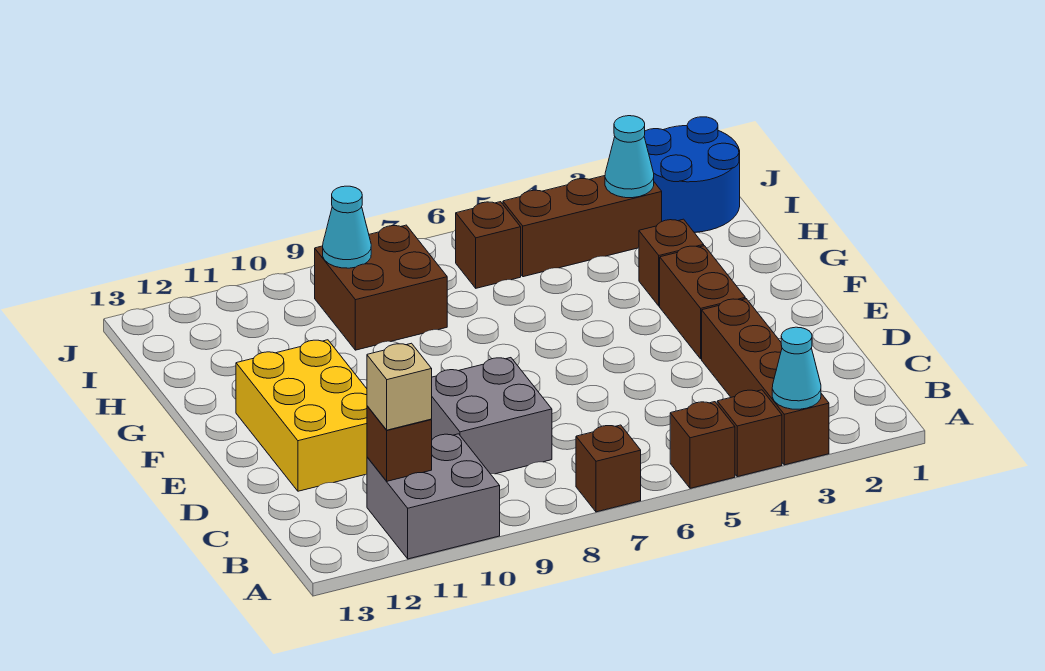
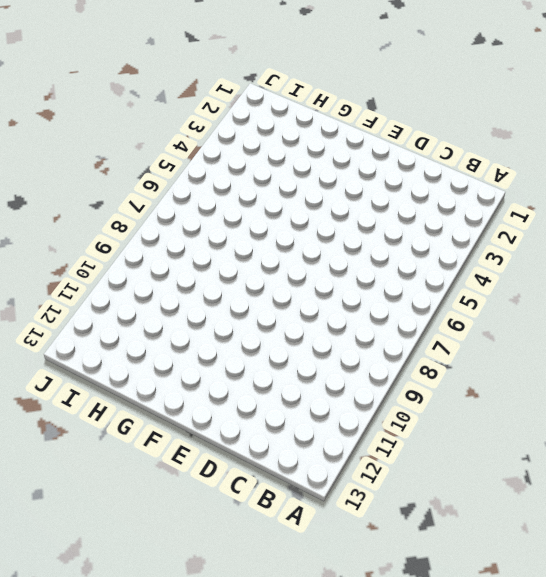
none -> brown 1x4 brick [702,299,829,465]
none -> brown 1x1 brick [717,390,782,477]
none -> brown 1x1 brick [670,402,735,488]

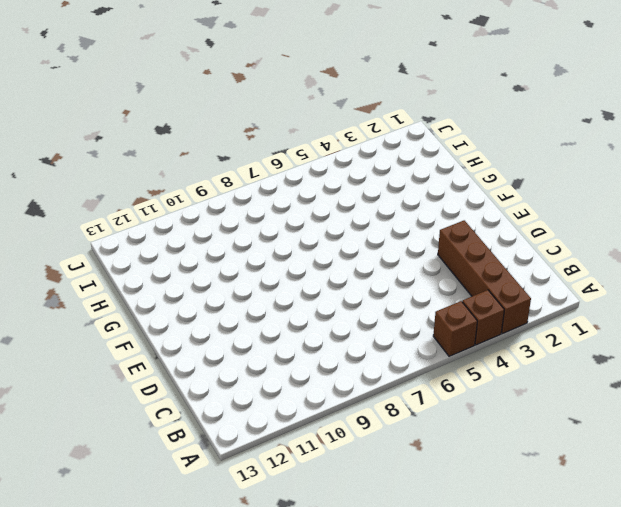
none -> brown 1x1 brick [576,425,641,512]
none -> grey 2x2 brick [367,434,500,559]
none -> grey 2x2 brick [431,358,552,474]

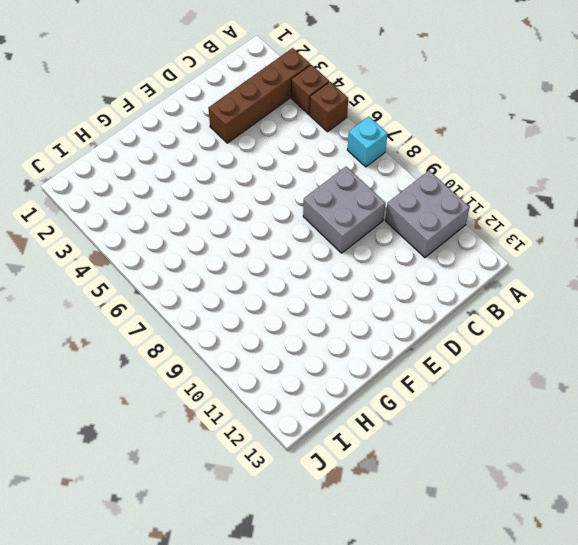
cyan 1x1 brick [347,116,387,167] -> brown 1x1 brick [576,425,641,512]
none -> yellow 2x3 brick [236,340,367,491]
none -> brown 1x2 brick [660,246,745,359]
none -> brown 1x1 brick [639,219,704,306]

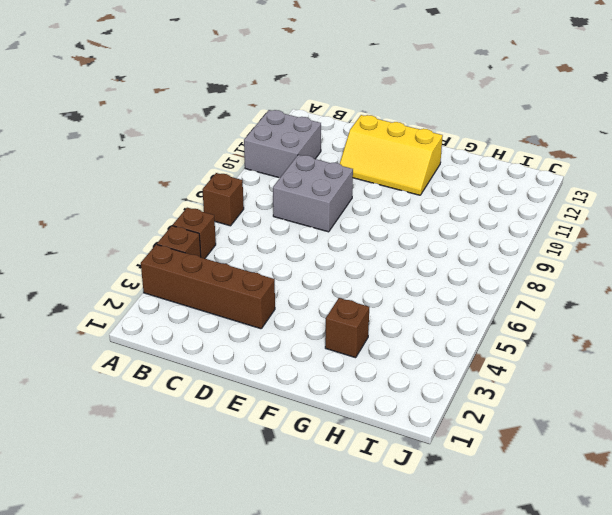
yellow 2x3 slope [340,115,443,195] -> yellow 2x3 brick [236,340,367,491]
none -> brown 1x2 brick [660,246,745,359]
none -> brown 2x2 brick [315,225,447,350]
none -> blue 2x2 round brick [644,117,740,232]

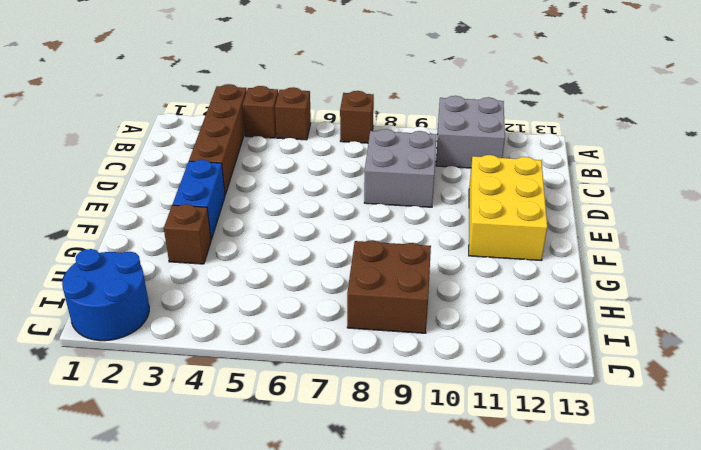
blue 1x2 brick [173,160,225,239] -> brown 1x2 brick [660,246,745,359]
none -> brown 1x3 brick [503,176,662,277]
none -> brown 1x1 brick [456,202,521,288]
none -> cyan 1x1 cone [772,327,821,409]

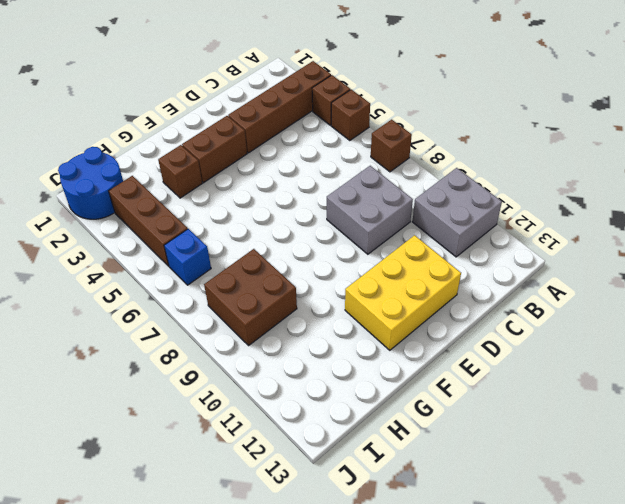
blue 1x1 brick [164,229,211,285] -> brown 1x1 brick [456,202,521,288]
none -> cyan 1x1 cone [772,327,821,409]
none -> brown 1x1 brick [367,406,432,481]
none -> cyan 1x1 cone [605,116,654,198]

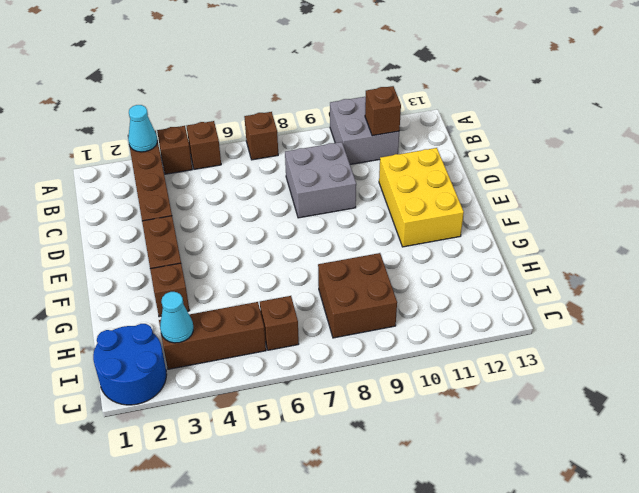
none -> cyan 1x1 cone [323,186,371,268]
none -> tan 1x1 brick [367,343,432,430]

